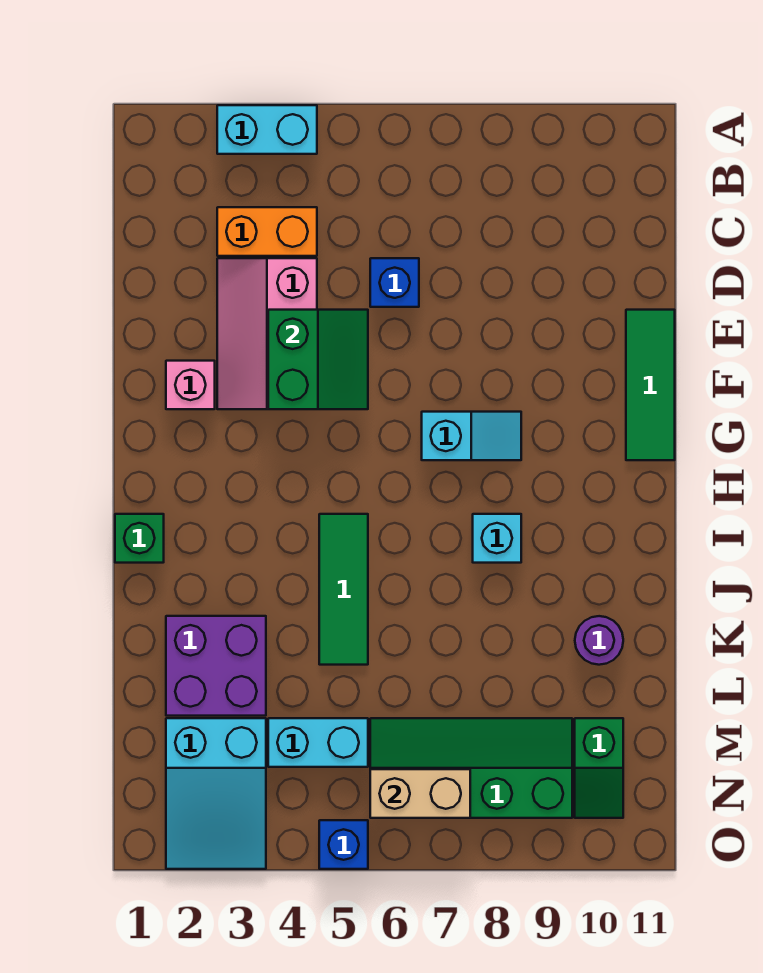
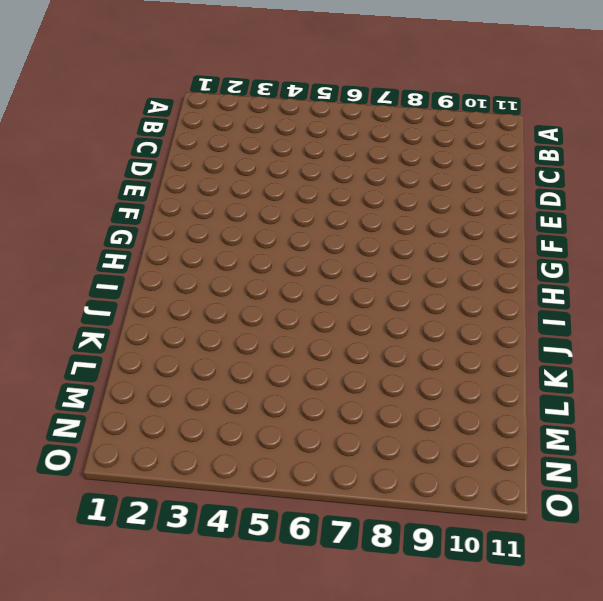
none -> cyan 1x2 brick [217,105,317,154]
none -> orange 1x2 brick [217,207,317,256]
none -> pink 2x3 slope [217,258,317,409]

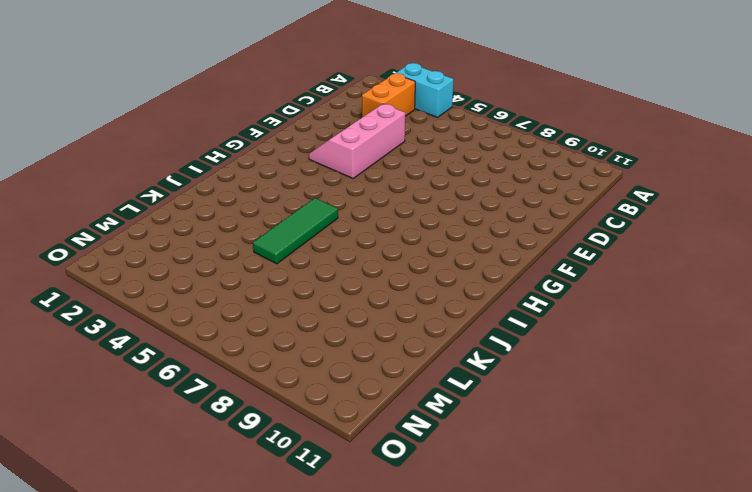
orange 1x2 brick [362,73,415,117] -> orange 1x2 brick turned to [217,207,317,256]
none -> blue 1x1 brick [370,258,419,307]
none -> green 1x3 tile [626,310,675,460]
none -> pink 1x1 brick [166,361,215,409]

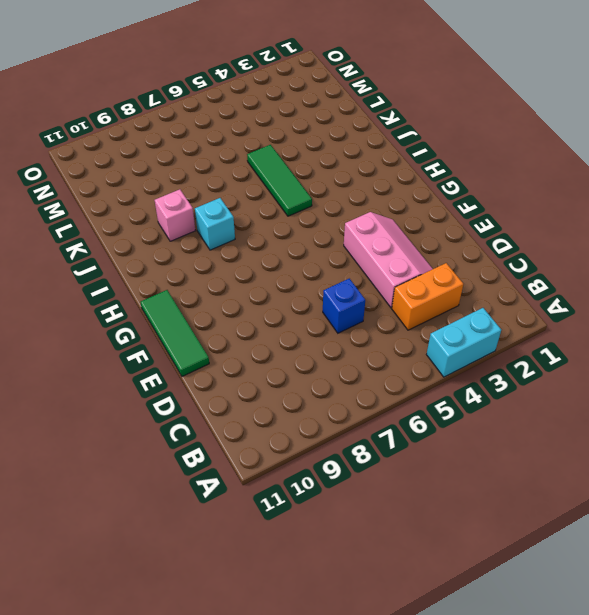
pink 1x1 brick [155,189,196,241] -> pink 1x1 brick moved to [166,361,215,409]
none -> cyan 1x2 slope [422,412,521,460]
none -> green 1x1 brick [115,514,164,563]
none -> purple 2x2 brick [166,616,266,716]

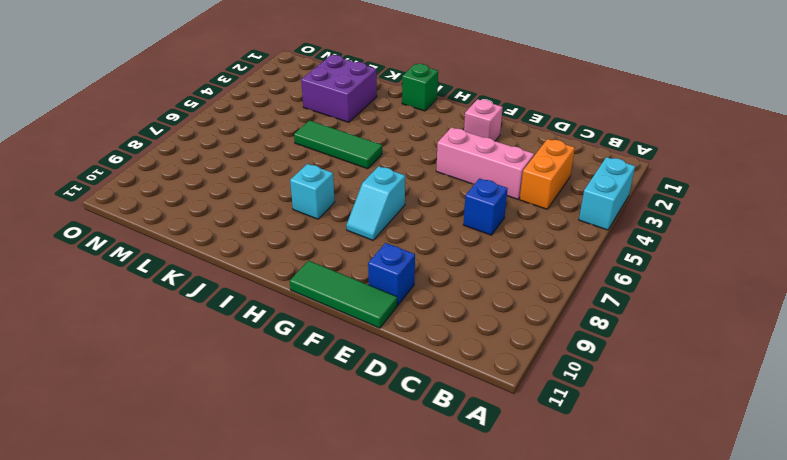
blue 1x1 brick [368,243,415,305] -> blue 1x1 brick moved to [319,820,368,869]
none -> purple 1x1 round brick [575,616,623,665]
none -> cyan 2x3 slope [166,718,266,869]
none -> cyan 1x2 brick [268,718,368,767]

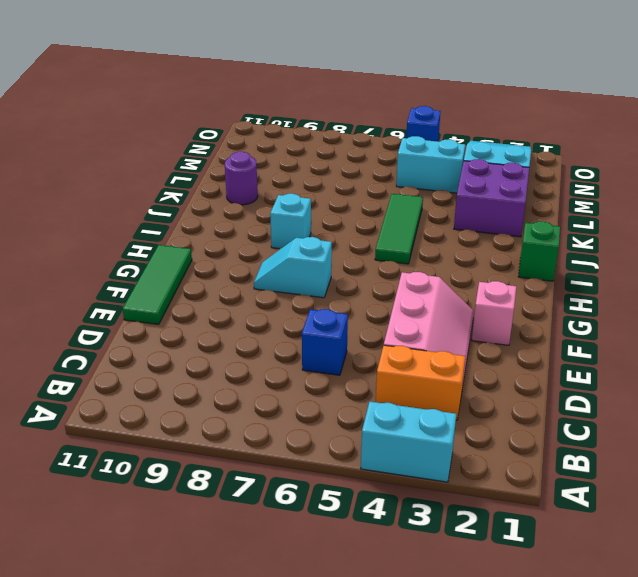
none -> green 2x4 slope [370,718,572,818]
none -> green 1x2 slope [575,718,623,818]
none -> green 2x2 slope [268,310,368,409]

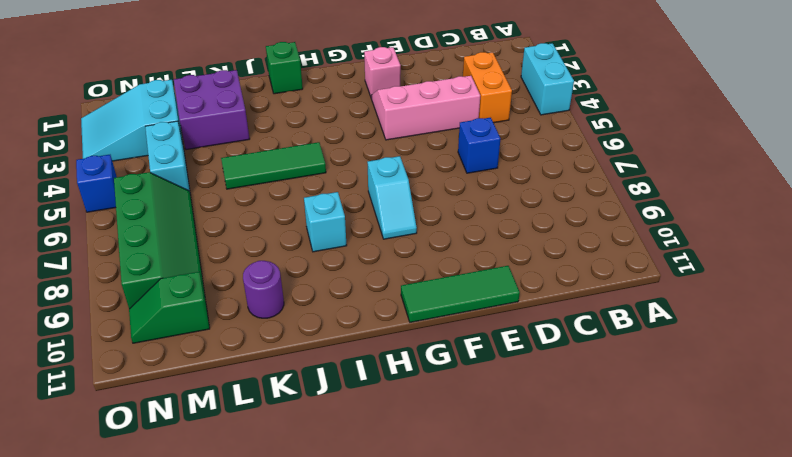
none -> green 2x2 slope [268,310,368,409]
none -> tan 1x2 brick [370,769,470,818]

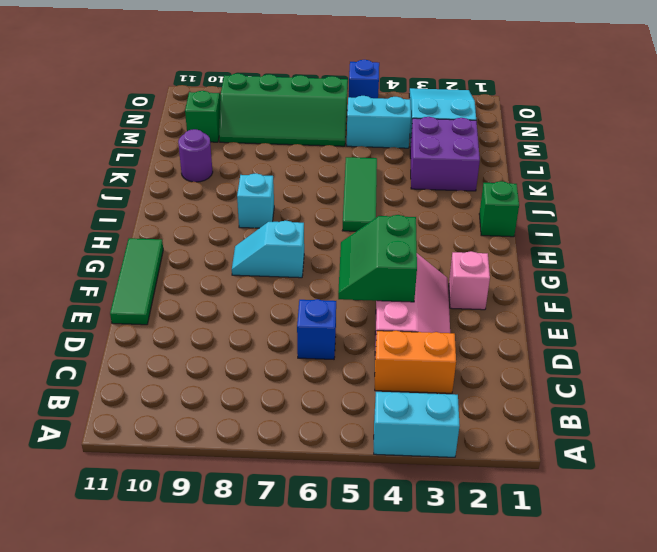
none -> tan 1x2 brick [370,769,470,818]

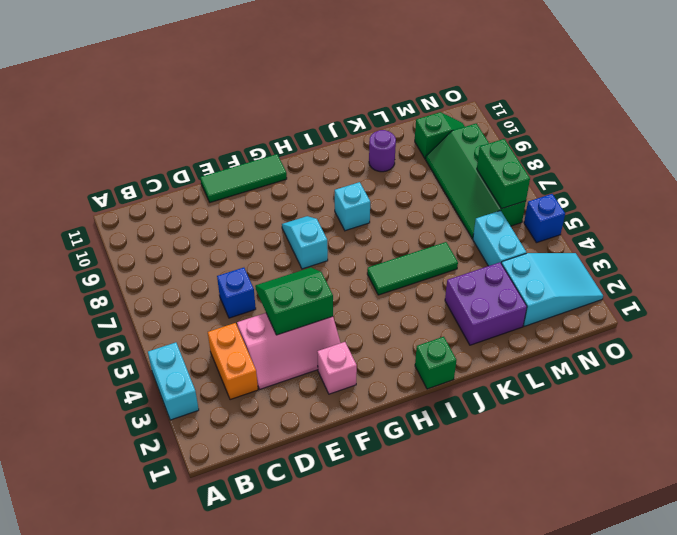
green 1x2 brick [477,139,530,209] -> tan 1x2 brick [370,769,470,818]

